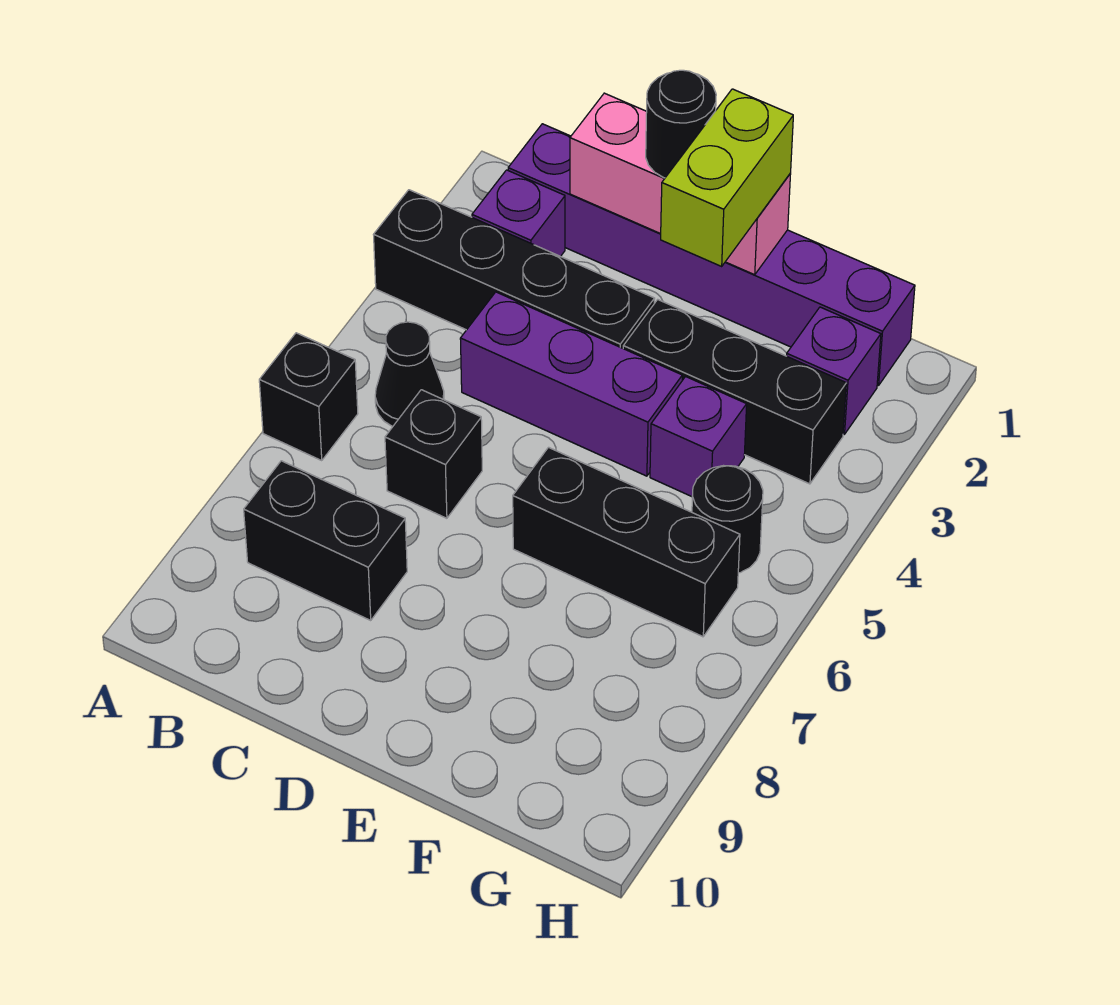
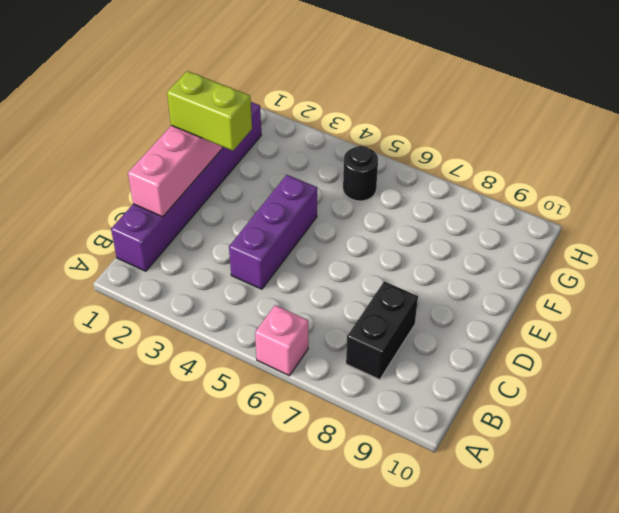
pink 1x1 brick [255,305,308,376] -> black 1x1 brick [259,333,358,460]
none -> black 1x4 brick [373,190,655,348]
none -> purple 1x1 brick [472,170,565,257]
none -> black 1x1 cone [375,322,444,427]

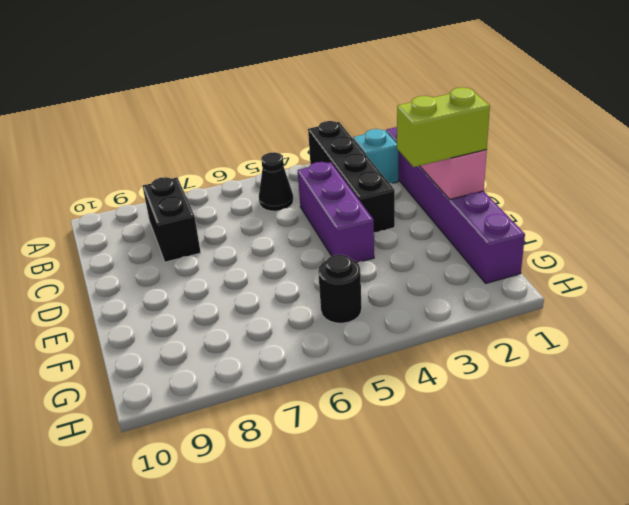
cyan 1x1 brick [353,129,398,183] -> purple 1x1 brick [472,170,565,257]
none -> black 1x1 brick [259,333,358,460]
none -> black 1x1 brick [385,390,482,518]
none -> black 1x3 brick [623,300,846,484]

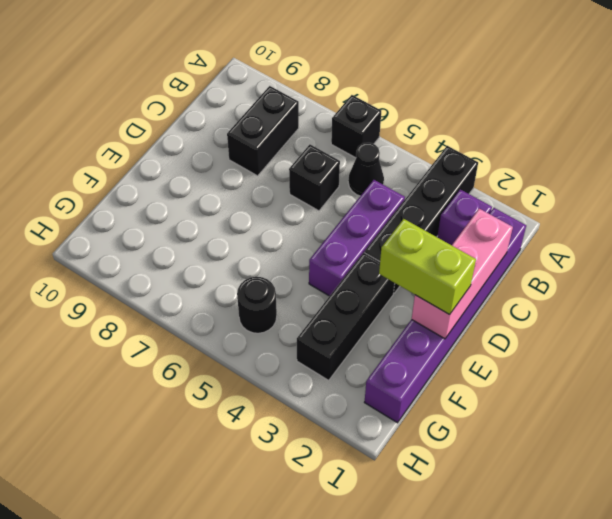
none -> black 1x3 brick [513,447,740,637]
none -> purple 1x1 brick [650,377,747,497]
none -> purple 1x1 brick [787,307,881,434]

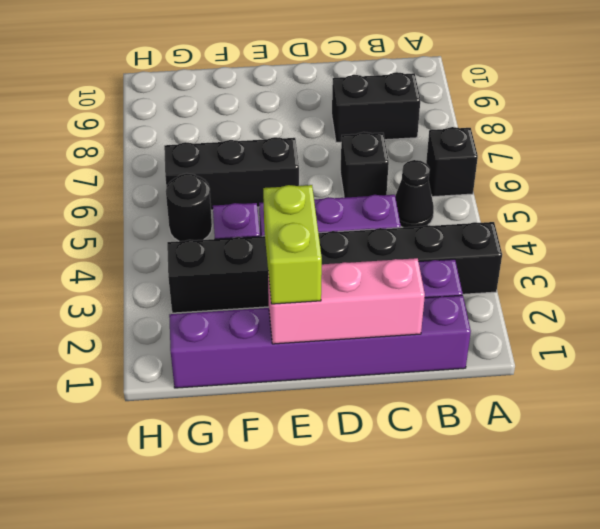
none -> purple 1x1 brick [787,307,881,434]
none -> black 1x1 round brick [646,70,716,178]

